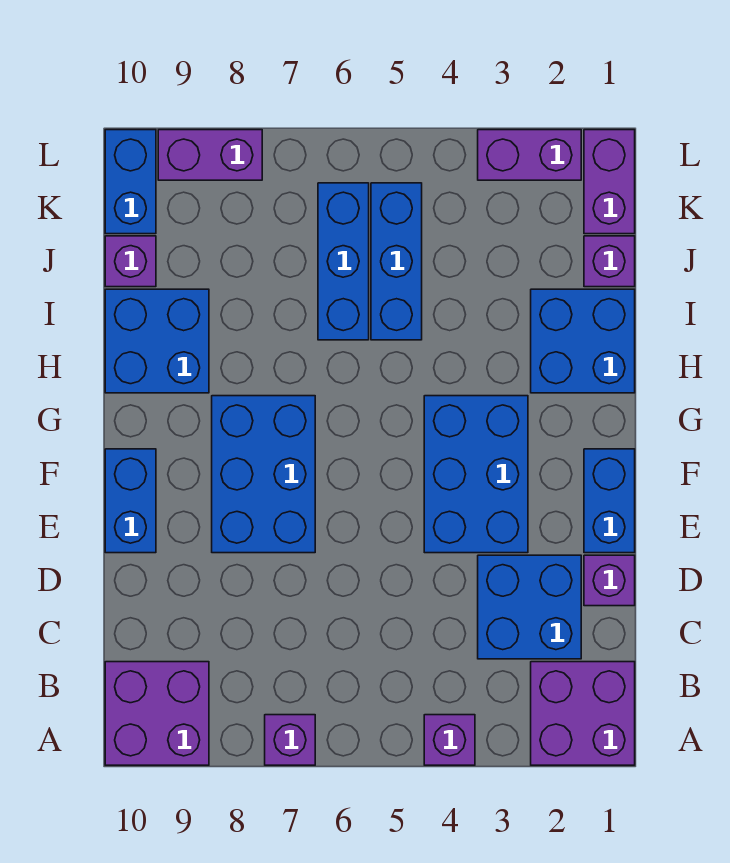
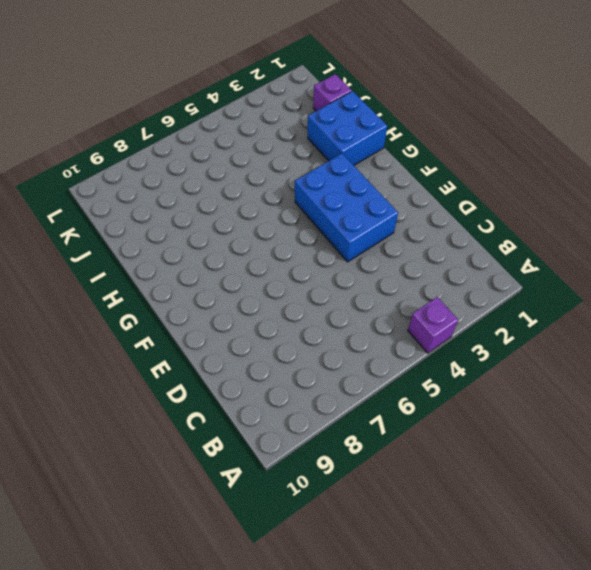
none -> purple 2x2 brick [531,662,635,765]
none -> purple 1x1 brick [265,715,315,765]
none -> purple 2x2 brick [105,662,209,765]

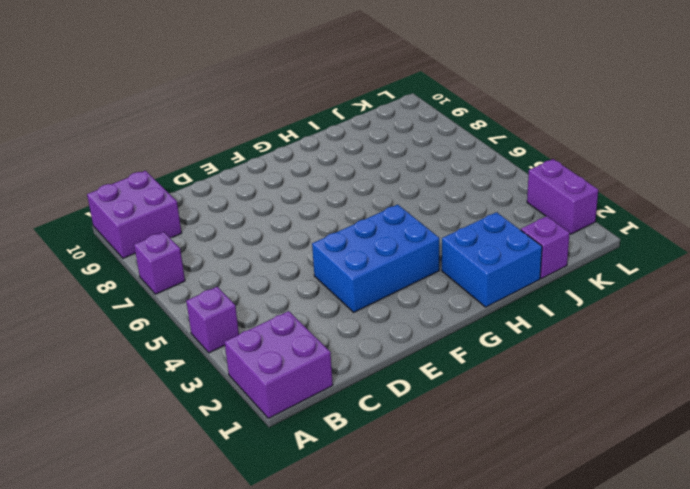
none -> blue 2x2 brick [478,555,581,659]
none -> purple 1x1 brick [584,555,635,606]
none -> blue 1x2 brick [584,449,635,553]

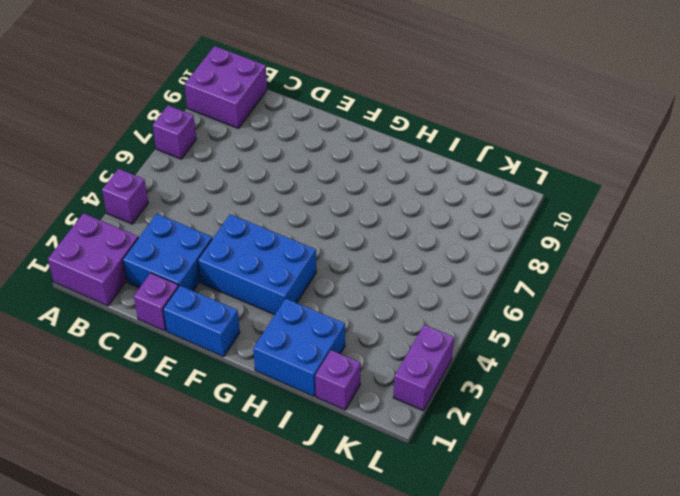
none -> blue 2x3 brick [212,396,315,553]
none -> blue 1x2 brick [105,449,156,553]
none -> blue 2x2 brick [105,289,209,393]

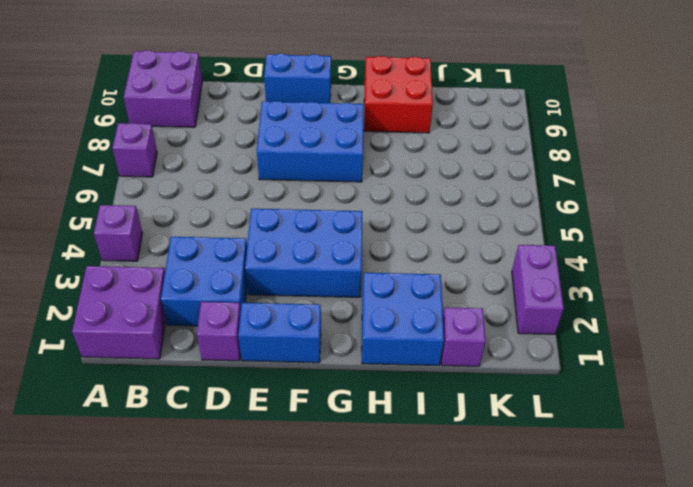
red 2x2 brick [364,56,433,133] -> blue 2x2 brick [105,289,209,393]
none -> blue 1x3 brick [371,183,422,340]
none -> blue 1x3 brick [318,183,369,340]
none -> purple 1x1 brick [105,236,156,287]

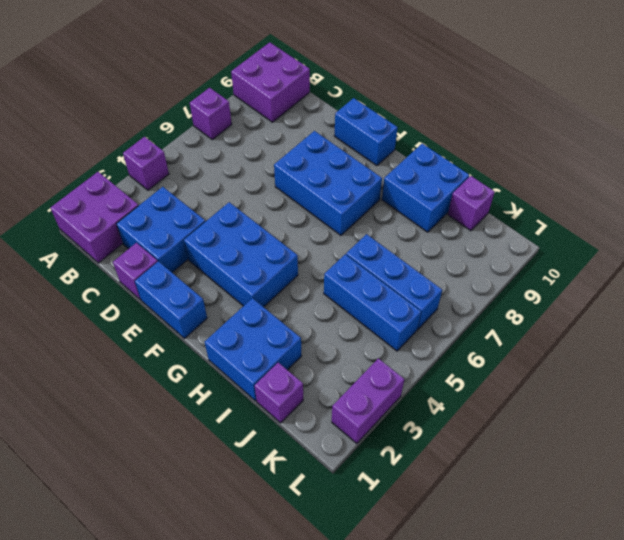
none -> purple 1x2 brick [584,130,635,234]
none -> blue 1x2 brick [105,130,156,234]
none -> purple 1x2 brick [158,130,262,180]

